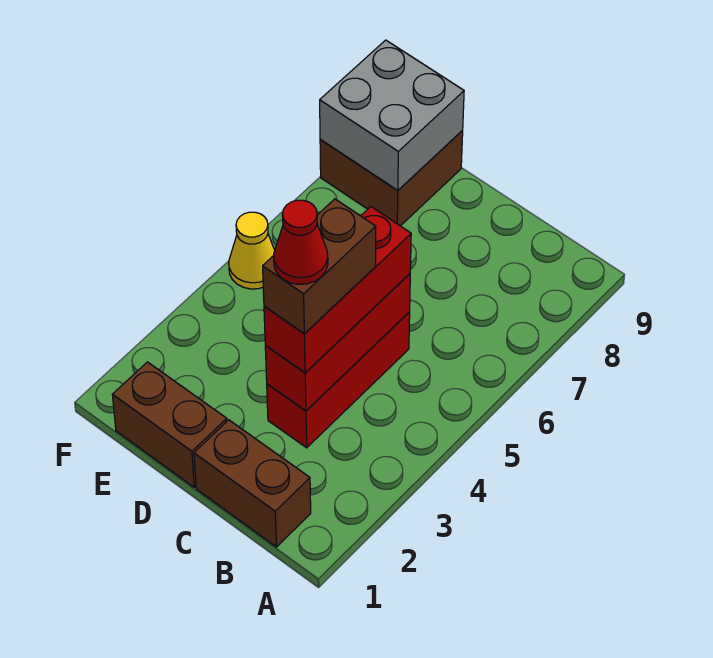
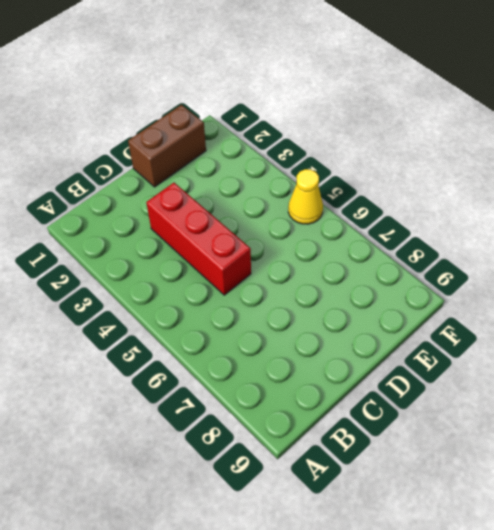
none -> brown 1x2 brick [194,420,311,547]
none -> brown 2x2 brick [320,130,463,226]

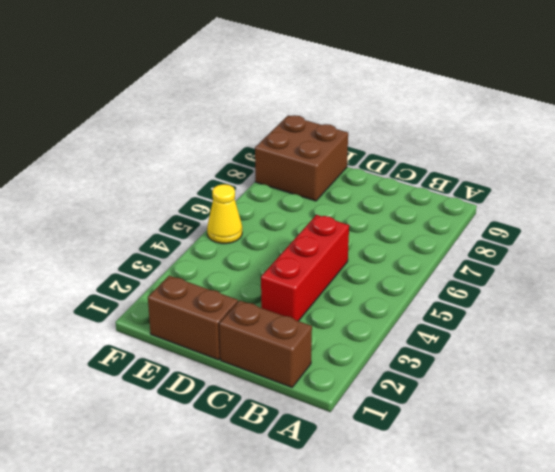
none -> red 1x3 brick [265,274,410,411]
none -> grey 2x2 brick [320,40,464,190]

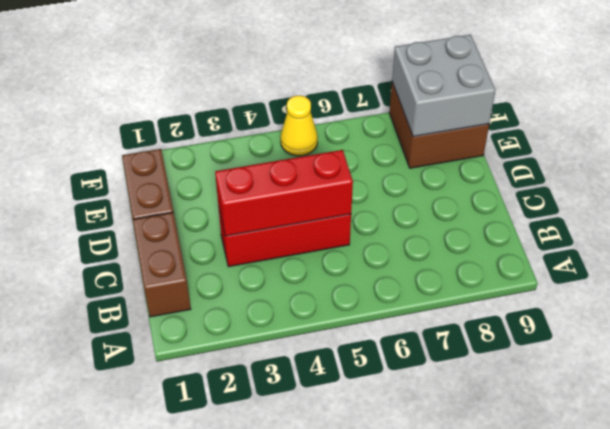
none -> red 1x3 brick [264,207,411,373]
none -> brown 1x2 brick [263,199,376,334]

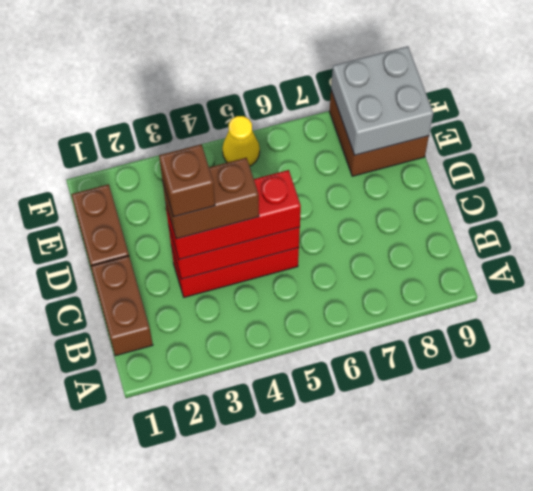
brown 1x1 brick [159,144,215,217] -> red 1x1 cone [274,200,328,284]

